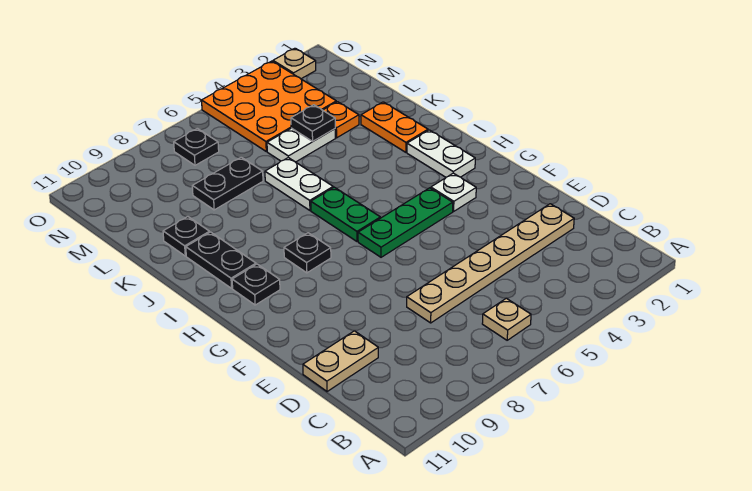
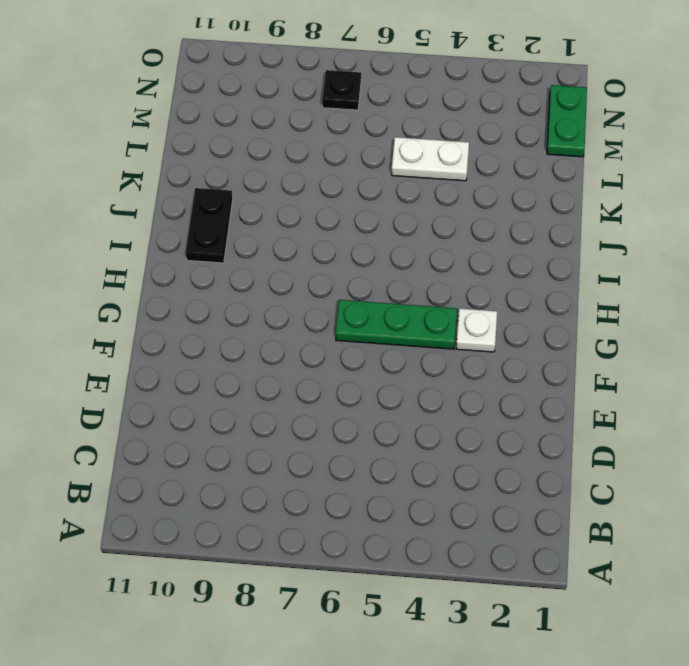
green 1x2 plate [547,85,587,157] -> green 1x2 plate moved to [311,187,380,241]
none -> tan 1x1 plate [482,298,531,340]
none -> tan 1x6 plate [407,204,574,323]
none -> tan 1x2 plate [303,331,378,392]

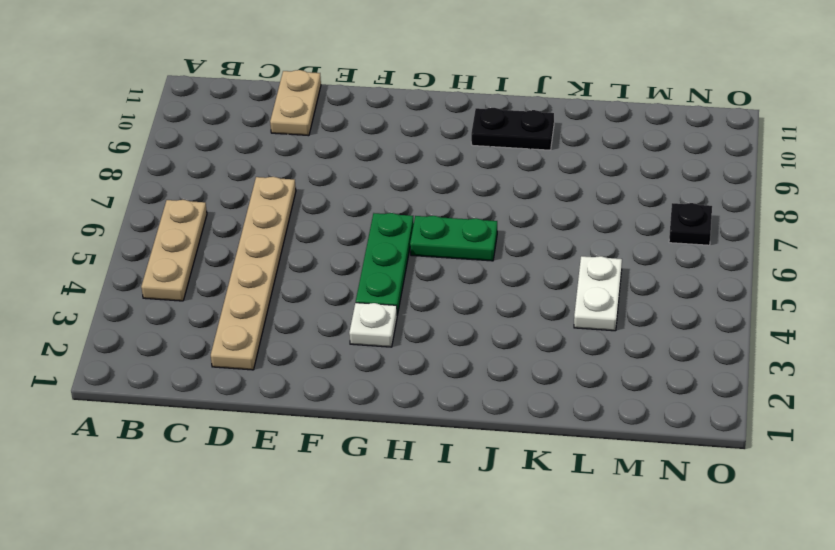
tan 1x3 plate [141,200,207,301] -> tan 1x1 plate [482,298,531,340]
none -> white 1x2 plate [407,130,475,177]
none -> black 1x1 plate [284,233,331,273]
none -> black 1x1 plate [232,264,280,305]

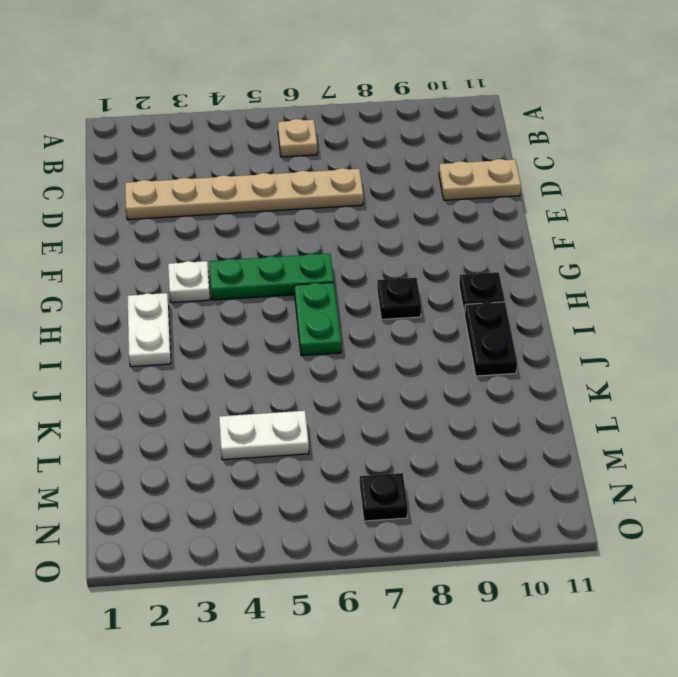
none -> orange 1x2 plate [361,102,428,152]
none -> white 1x2 plate [265,158,333,210]
none -> black 1x1 plate [163,217,210,256]

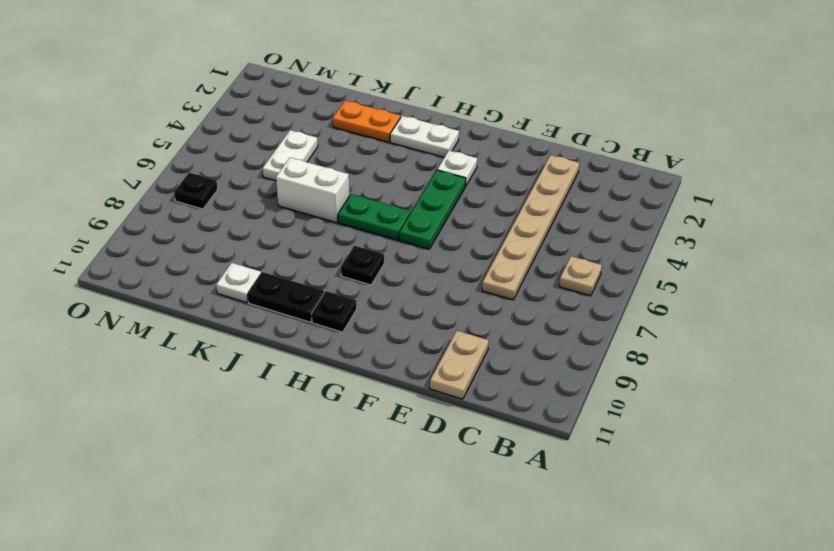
white 1x2 brick [276,158,350,223] -> white 1x2 plate [265,158,333,210]
white 1x1 plate [216,263,261,303] -> black 1x1 plate [163,217,210,256]
none -> orange 1x1 plate [323,102,359,138]
none -> black 1x2 plate [192,157,263,210]
none -> orange 3x3 plate [202,61,336,151]

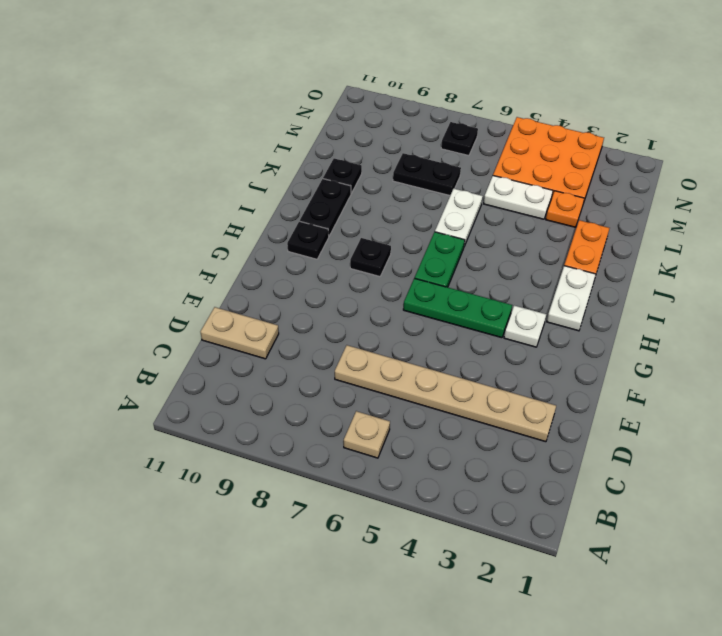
none -> tan 1x1 plate [273,48,316,79]
none -> black 1x1 plate [291,105,335,141]

